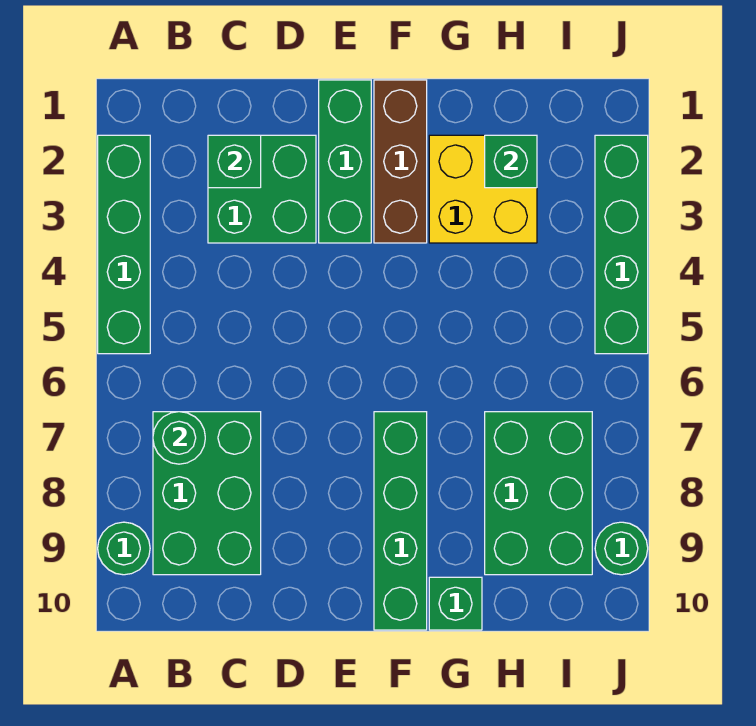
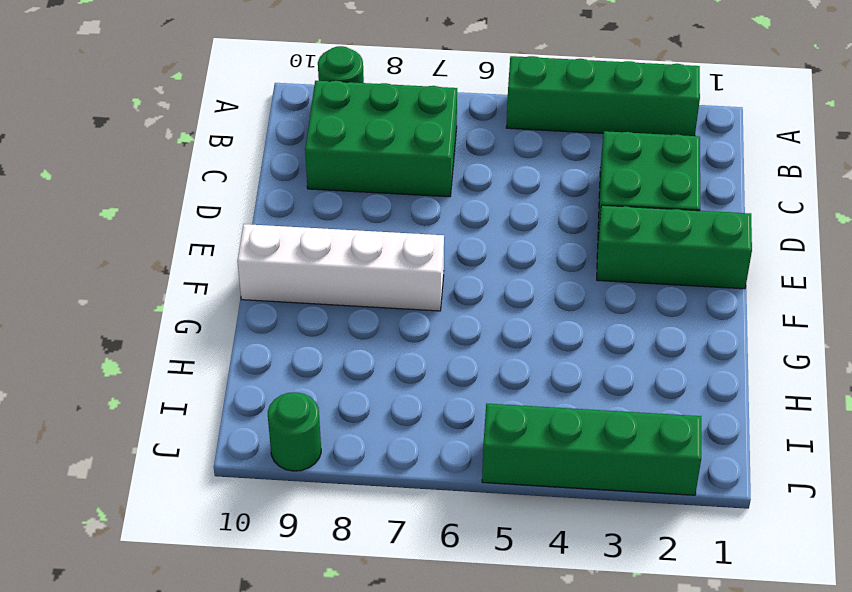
white 1x4 brick [237,224,444,311] -> green 1x4 brick [374,412,427,630]
none -> brown 1x3 brick [374,80,427,243]
none -> yellow 2x2 brick [429,135,537,243]
none -> green 1x1 brick [429,577,482,630]

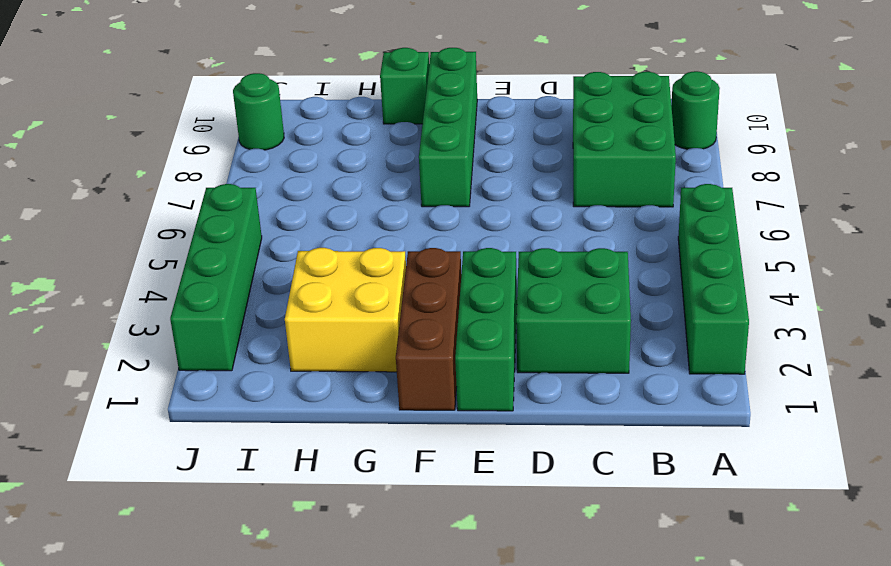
none -> green 2x3 brick [485,412,592,575]
none -> green 1x1 round brick [153,412,205,464]
none -> green 1x1 brick [208,135,261,188]

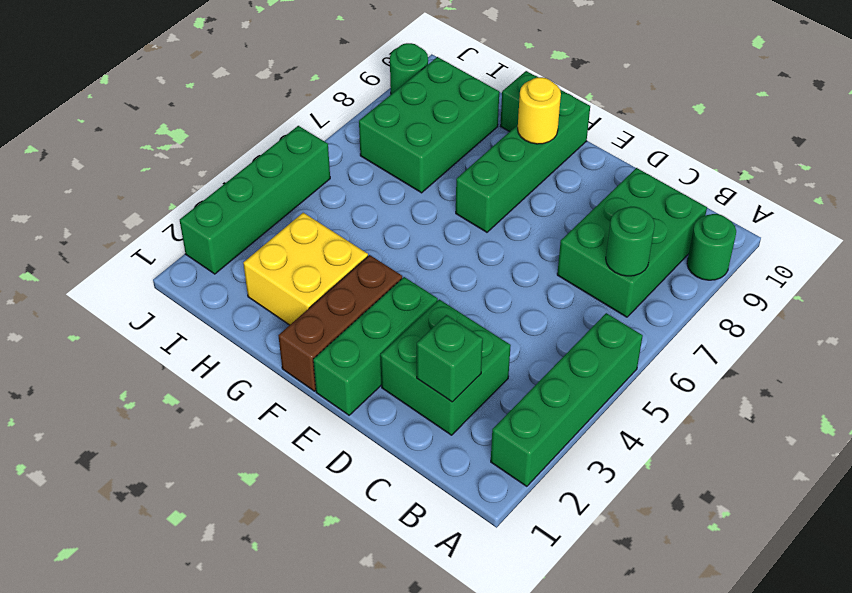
yellow 1x1 round brick [518,77,561,144] -> none
none -> green 1x1 brick [485,135,537,188]

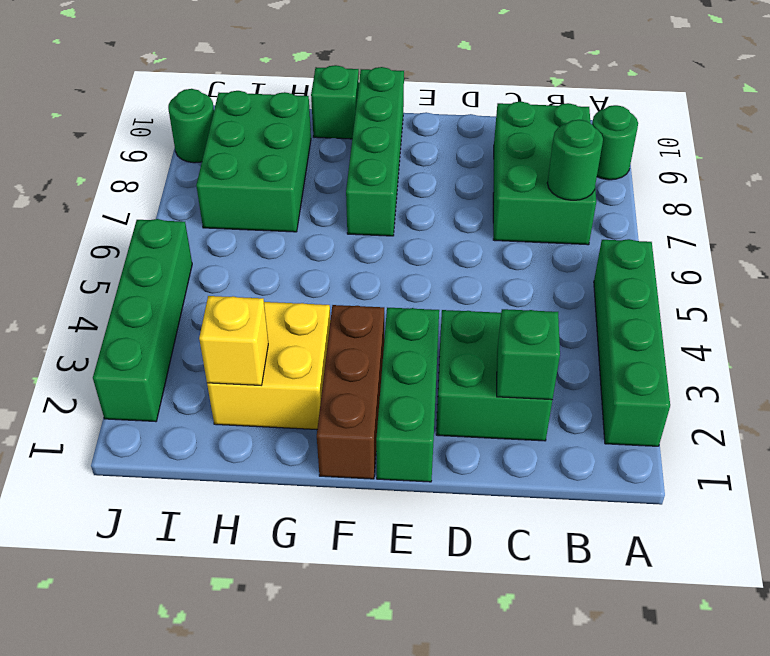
yellow 1x1 brick [199,296,268,385] -> green 1x1 brick [485,135,537,188]

